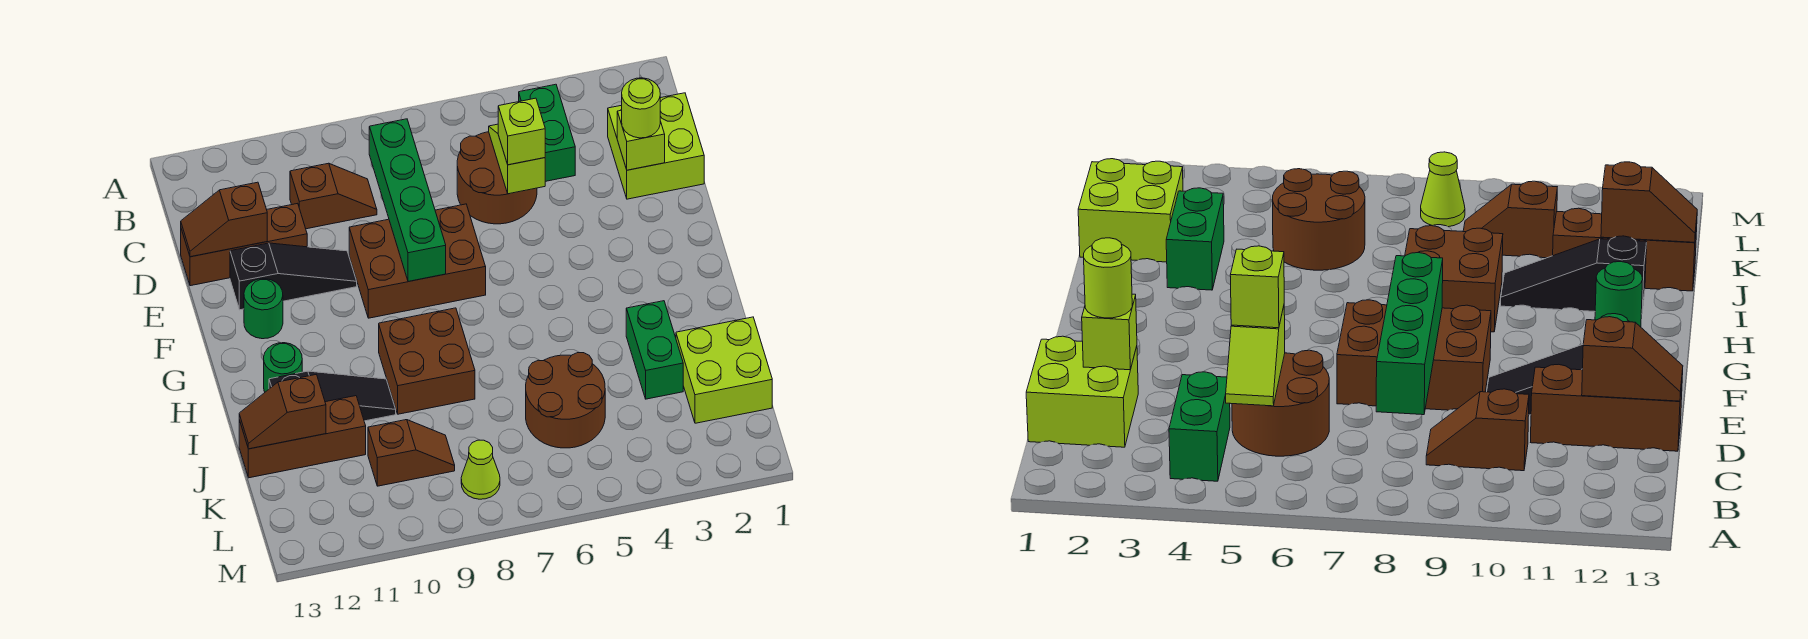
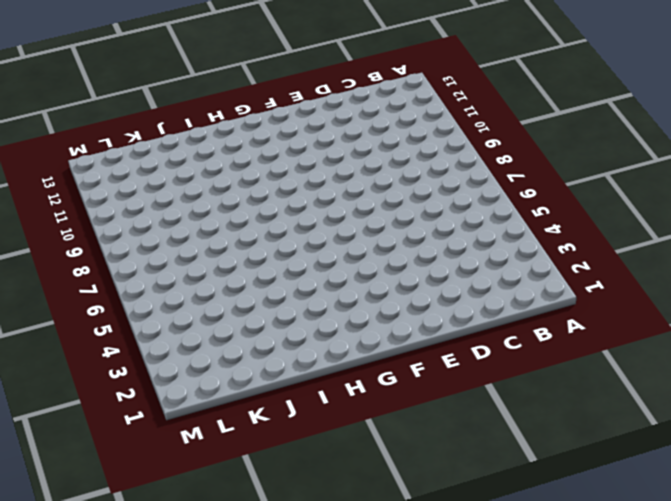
none -> green 1x2 brick [519,84,575,181]
none -> lime 2x2 brick [608,93,704,199]
none -> brown 2x2 round brick [457,132,537,224]

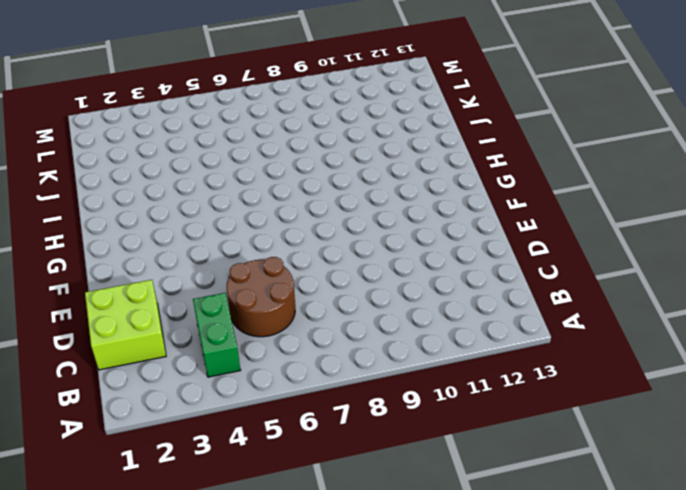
none -> brown 1x2 slope [290,163,377,229]
none -> brown 1x3 brick [181,203,307,286]
none -> brown 2x3 brick [349,204,486,318]

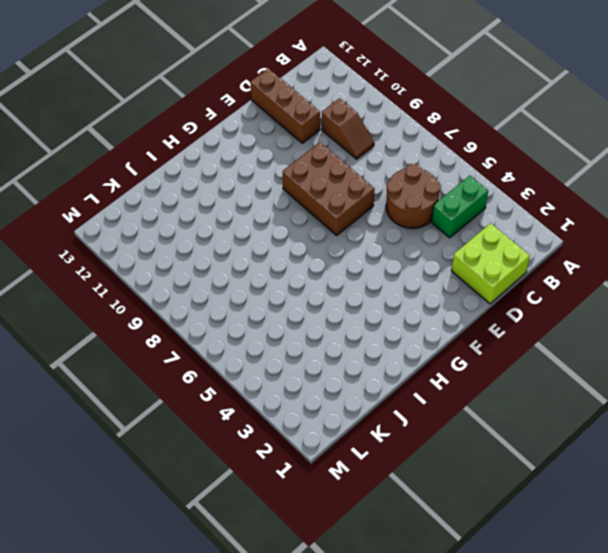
none -> black 1x3 slope [230,243,357,310]
none -> green 1x1 round brick [244,279,283,339]
none -> brown 2x2 brick [379,308,475,414]

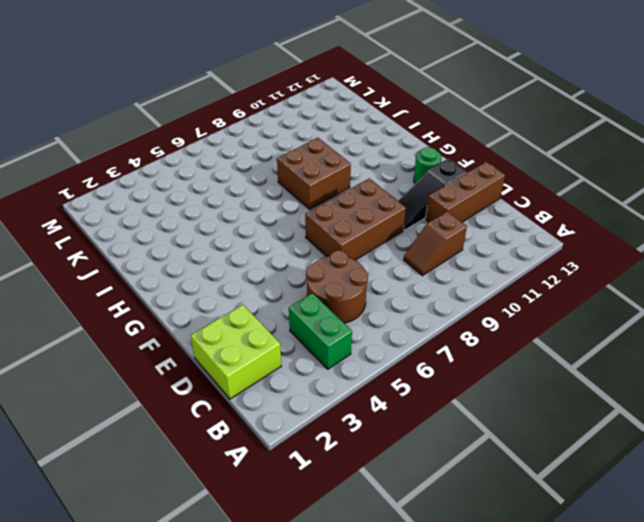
none -> green 1x1 round brick [264,343,302,392]
none -> green 1x2 brick [626,301,683,399]
none -> black 1x3 slope [269,371,396,421]

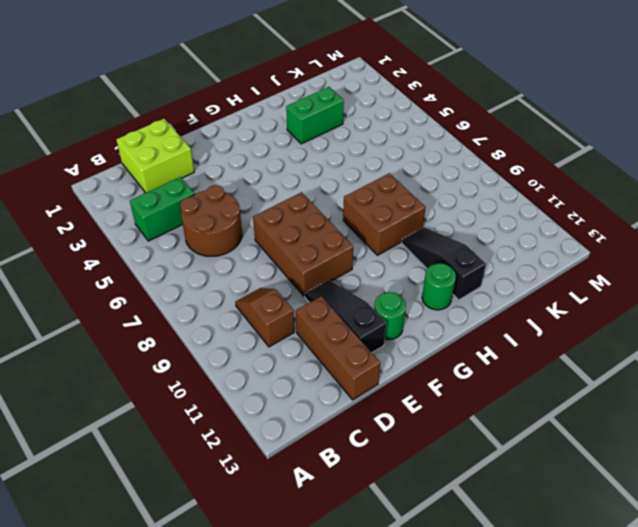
none -> lime 2x2 brick [676,317,772,423]
none -> brown 2x2 round brick [526,353,605,448]
none -> brown 1x3 brick [239,396,366,478]

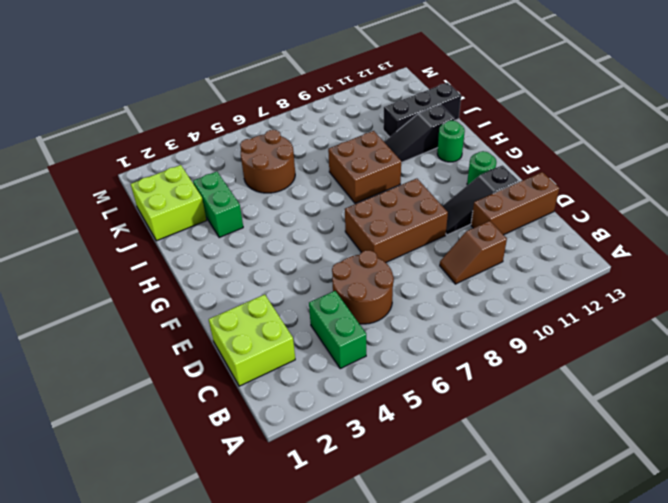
black 1x3 brick [383,83,461,137] -> brown 1x3 brick [239,396,366,478]
none -> brown 1x2 slope [368,420,455,486]
none -> lime 1x1 cone [461,440,500,499]
none -> lime 1x2 slope [489,124,545,194]

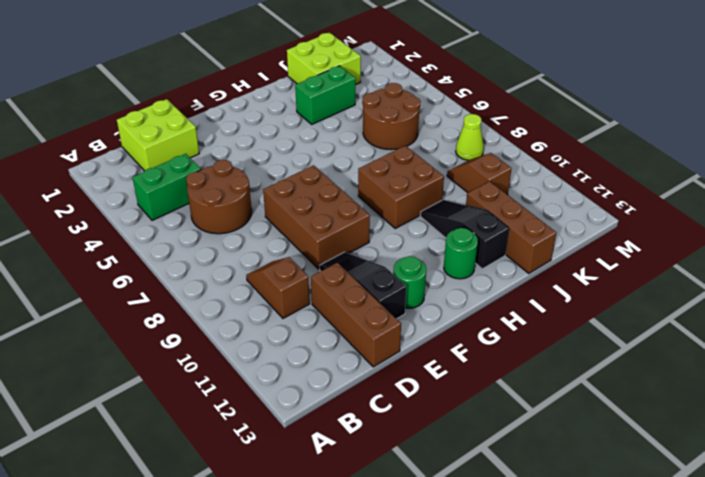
none -> lime 1x2 slope [489,124,545,194]
none -> green 1x4 brick [369,119,446,282]
none -> lime 1x1 brick [617,110,665,170]

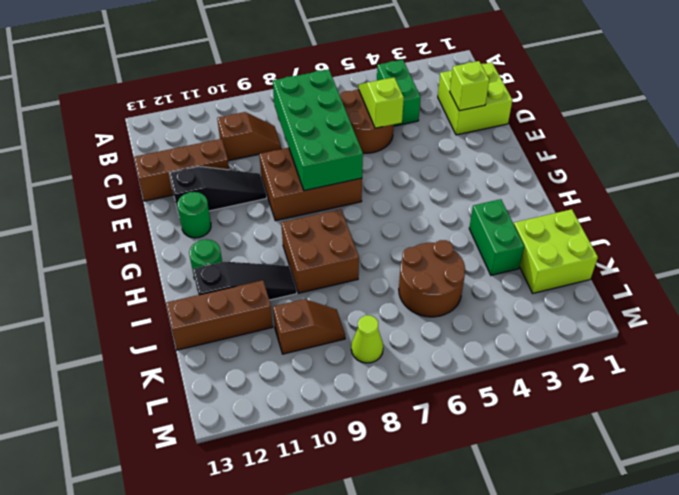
green 2x4 brick [273,69,363,191] -> green 1x4 brick [369,119,446,282]
none -> brown 1x2 slope [181,182,267,257]
none -> brown 1x2 slope [239,375,326,449]
none -> lime 1x1 round brick [622,78,660,138]

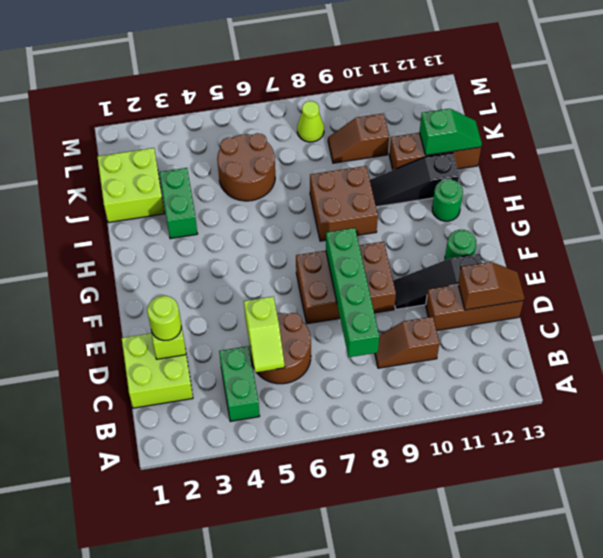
green 1x2 slope [419,109,482,155] -> brown 1x2 slope [239,375,326,449]
none -> lime 1x1 brick [498,98,545,165]

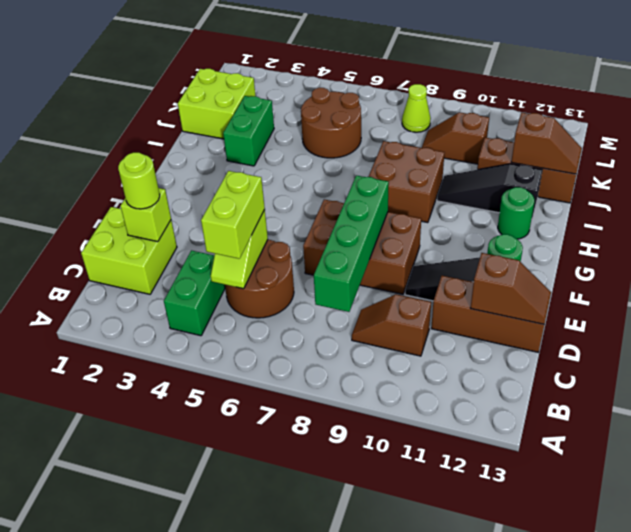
lime 1x2 brick [201,171,265,259] -> lime 1x1 brick [498,98,545,165]

